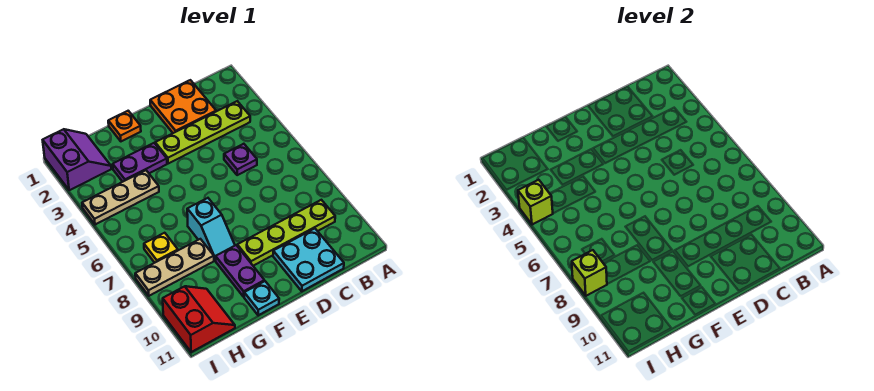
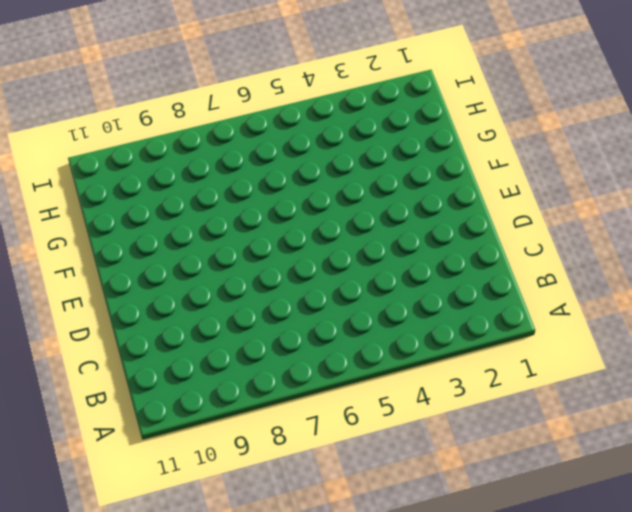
none -> lime 1x4 plate [155,101,250,164]
none -> lime 1x4 plate [237,200,335,266]
none -> orange 2x2 plate [150,80,216,133]

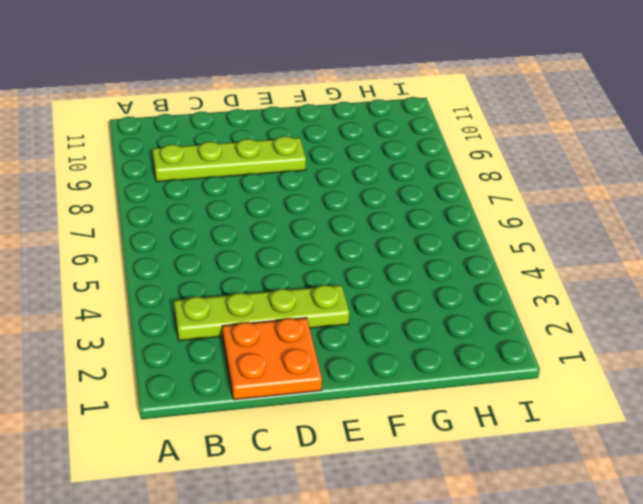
none -> purple 1x1 plate [224,144,257,175]
none -> cyan 2x2 plate [273,228,344,291]
none -> orange 1x1 plate [108,111,141,141]

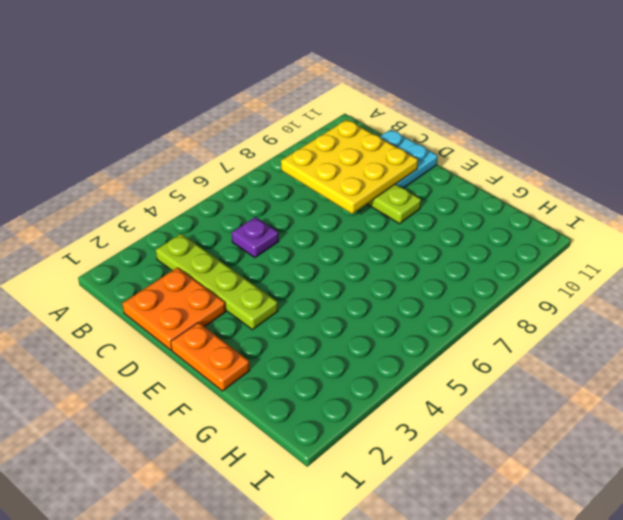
yellow 3x3 plate [281,120,418,214] -> none
orange 1x2 plate [171,322,250,391] -> orange 1x1 plate [108,111,141,141]
none -> purple 1x2 plate [113,143,167,182]
none -> cyan 1x2 slope [187,198,235,261]
none -> purple 1x2 plate [216,245,264,297]

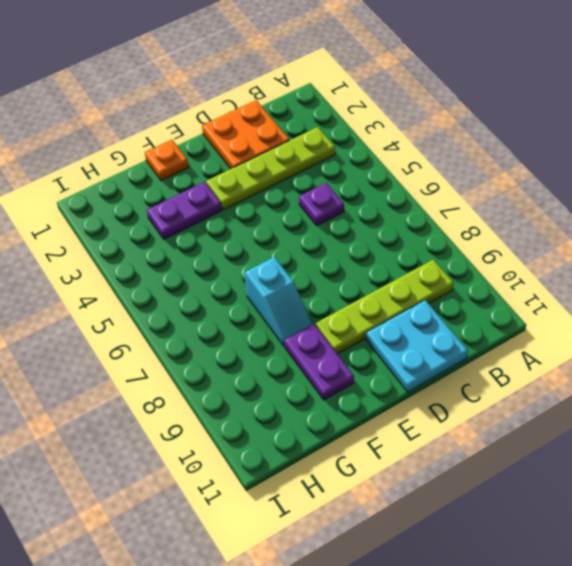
none -> cyan 1x1 plate [244,281,279,315]
none -> tan 1x3 plate [82,170,159,225]
none -> tan 1x3 plate [135,239,214,296]

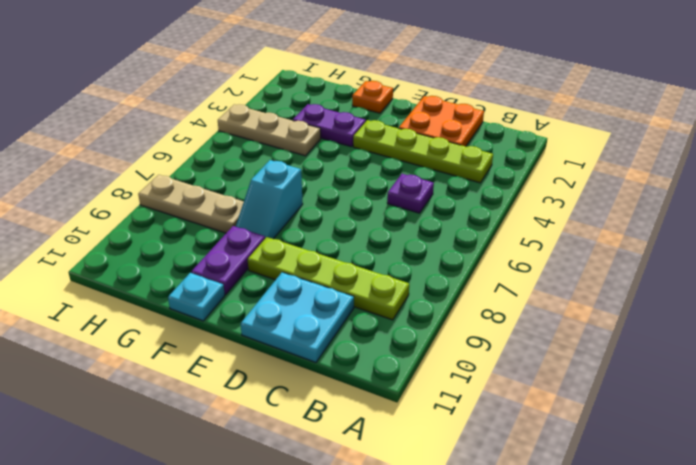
none -> purple 2x2 slope [43,129,111,190]
none -> yellow 1x1 plate [144,233,178,263]
none -> red 2x2 slope [163,286,235,352]

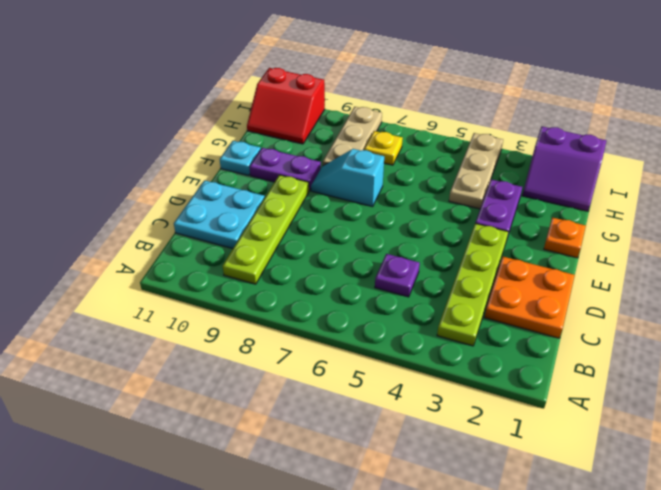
none -> lime 1x1 brick [518,180,553,225]
none -> lime 1x1 brick [572,250,607,296]

